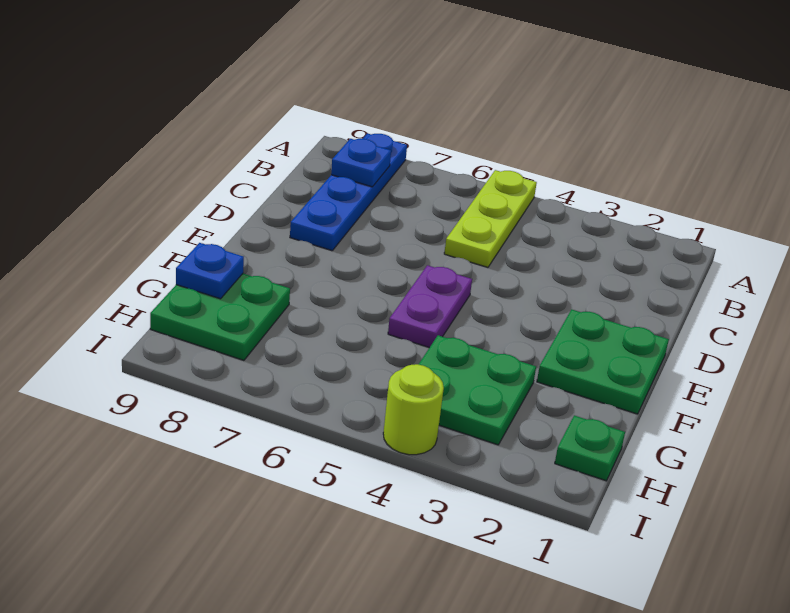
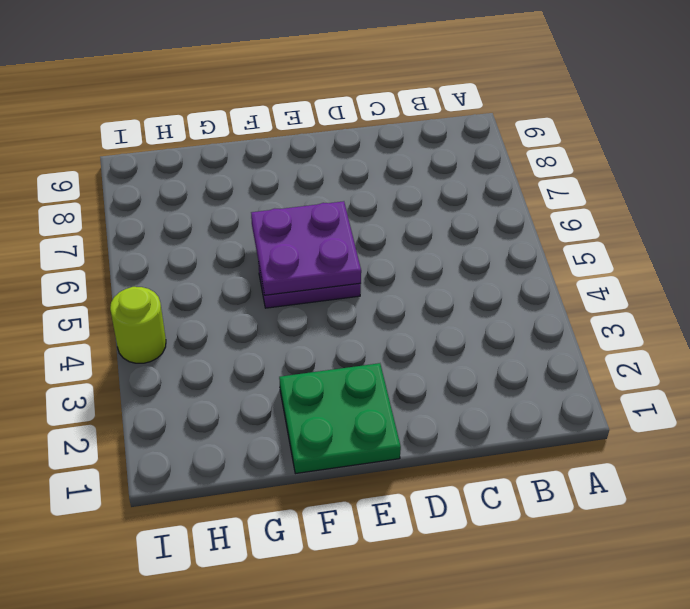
purple 2x2 plate [251,201,361,295] -> none
none -> lime 1x3 plate [444,170,537,267]
none -> blue 1x4 plate [290,133,407,251]

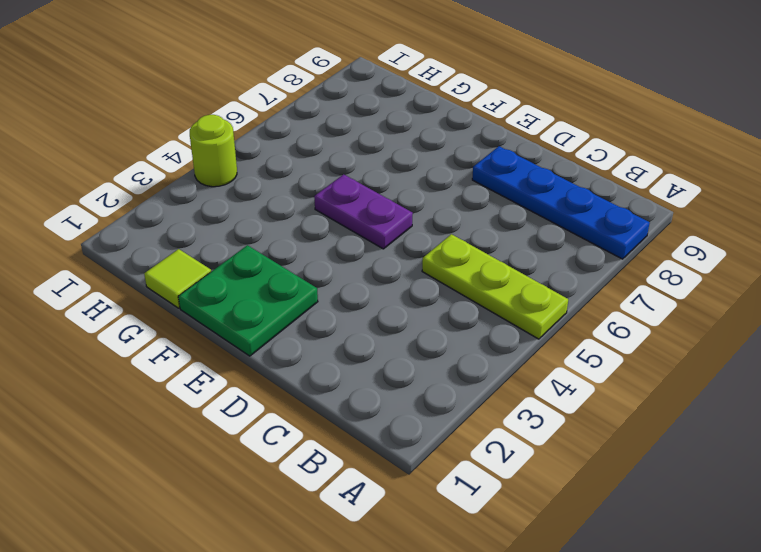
lime 1x1 tile [144,249,211,308] -> none
none -> green 2x2 plate [419,335,536,445]
none -> green 2x2 plate [150,274,290,360]

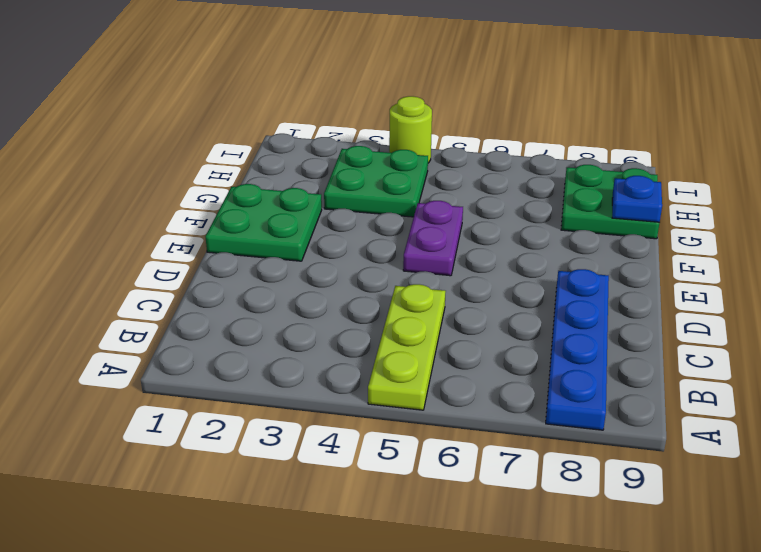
none -> green 1x1 plate [555,415,625,481]
none -> blue 1x1 plate [331,139,391,187]

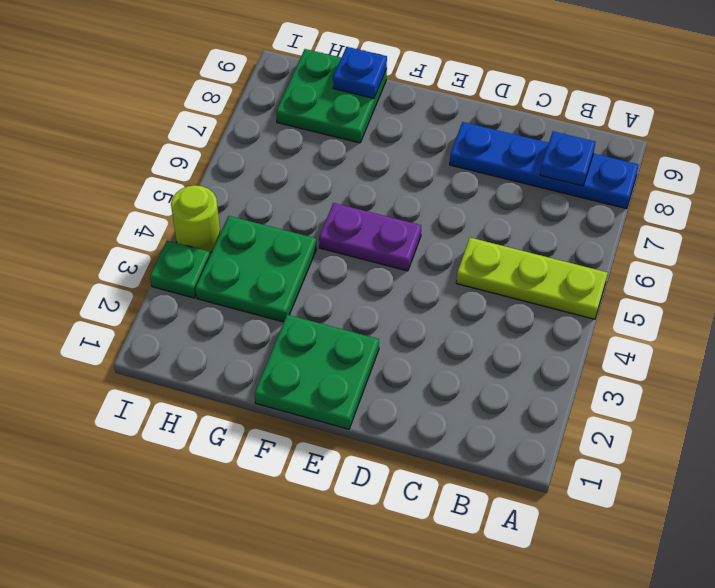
green 1x1 plate [150,241,210,298] -> green 1x1 plate moved to [555,415,625,481]

